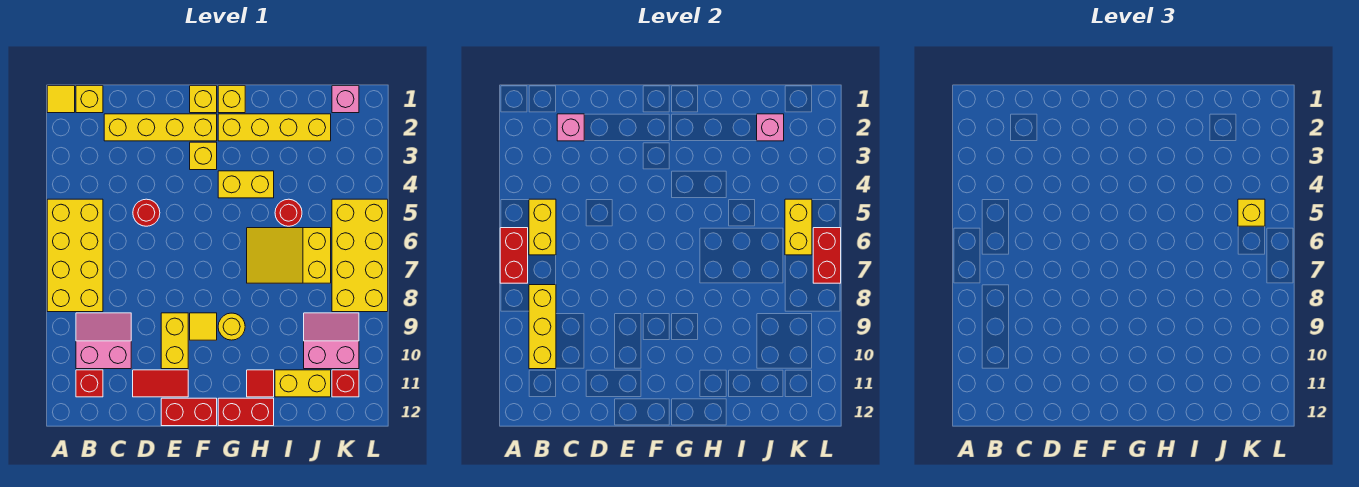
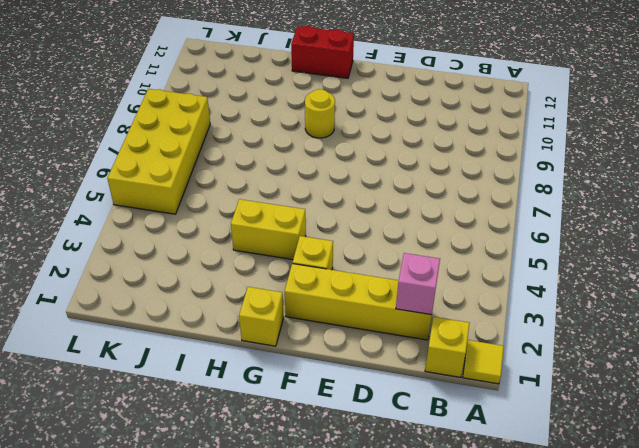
none -> yellow 2x4 brick [47,199,103,312]
none -> pink 2x2 slope [76,313,131,369]
none -> red 1x1 brick [76,370,103,397]
none -> red 1x1 round brick [133,199,160,226]

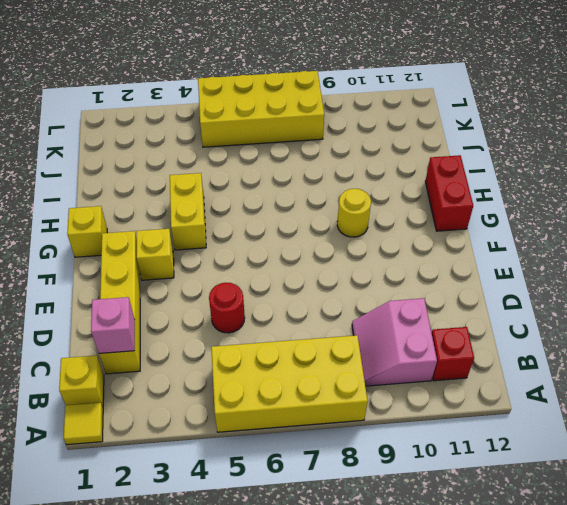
none -> red 1x2 tile [133,370,188,397]
none -> yellow 1x2 brick [161,313,188,369]
none -> red 1x2 brick [161,398,217,426]
none -> yellow 1x1 brick [190,86,217,113]

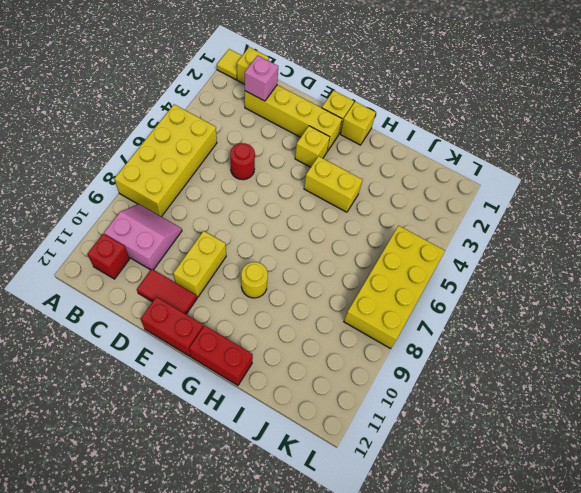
none -> yellow 1x1 tile [190,313,217,340]
none -> yellow 1x4 brick [218,114,331,141]
none -> yellow 2x3 slope [247,228,331,283]
none -> red 1x1 tile [247,370,274,397]

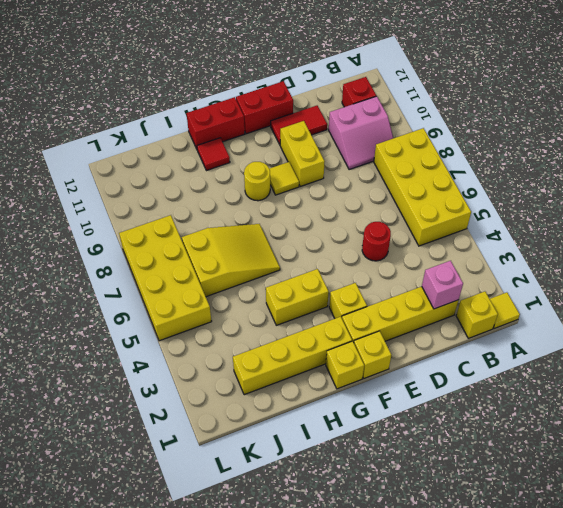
none -> red 1x1 round brick [275,199,302,226]
none -> yellow 1x2 brick [275,370,331,397]
none -> pink 2x2 slope [304,313,359,369]
none -> pink 1x1 brick [332,86,359,113]

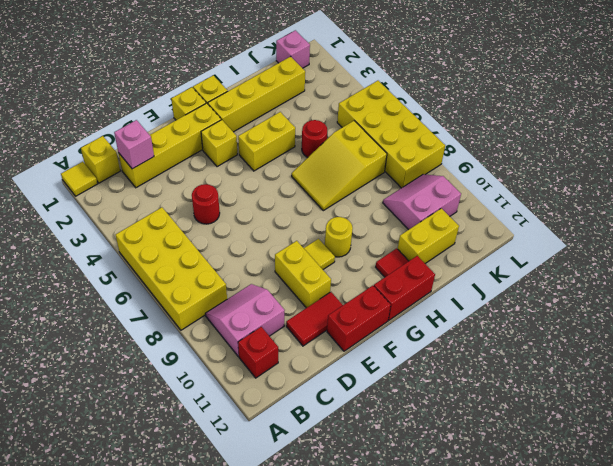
none -> red 1x1 brick [332,370,359,397]
none -> red 1x2 brick [500,228,528,283]
none -> yellow 1x2 brick [529,199,556,255]
none -> yellow 1x3 brick [529,285,556,369]

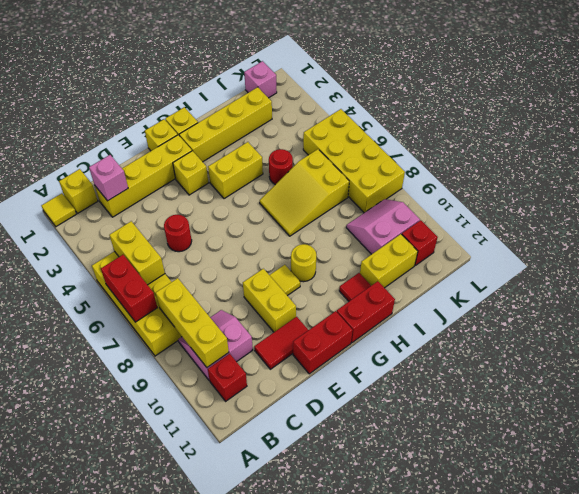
none -> pink 1x1 brick [757,114,784,141]
none -> yellow 1x2 brick [785,199,812,255]
none -> red 1x2 brick [813,228,841,283]
none -> yellow 1x1 brick [1238,199,1265,226]

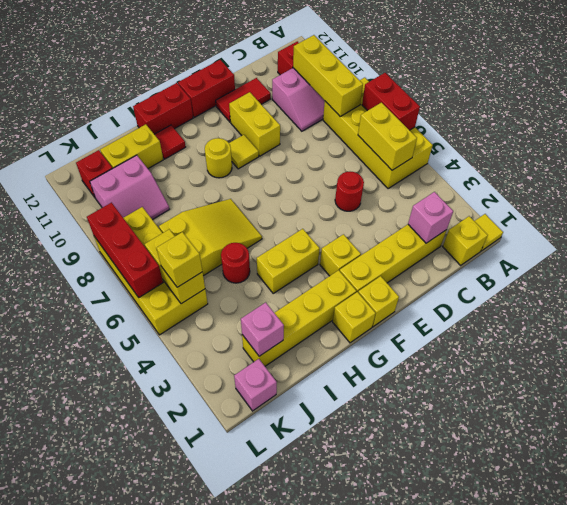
red 1x3 brick [87,203,163,298] -> red 1x2 brick [813,228,841,283]

